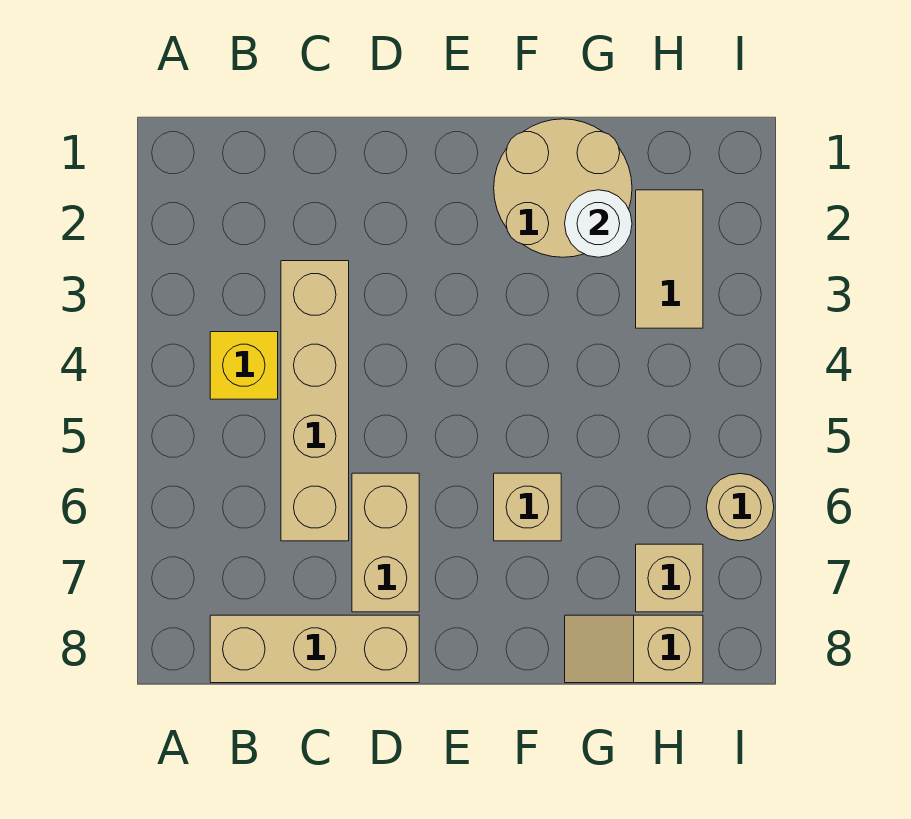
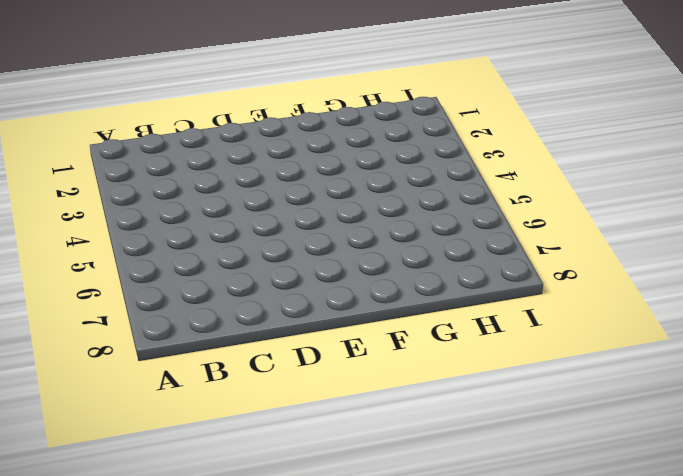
none -> yellow 1x1 brick [210,332,278,399]
none -> tan 1x3 brick [210,615,419,683]

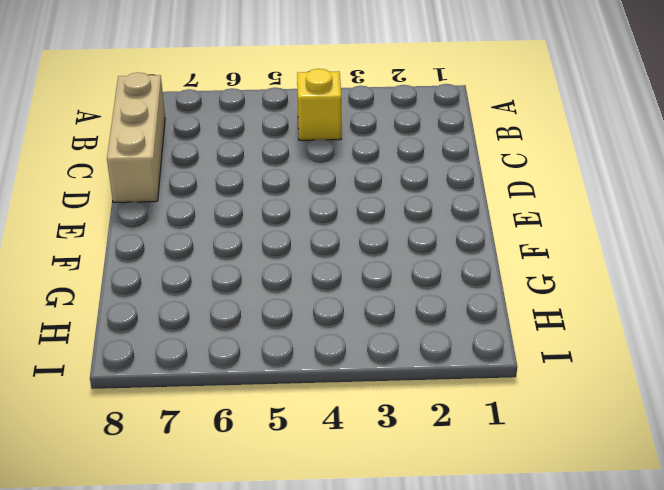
none -> tan 1x4 brick [281,261,349,541]
none -> tan 1x2 brick [352,473,419,612]

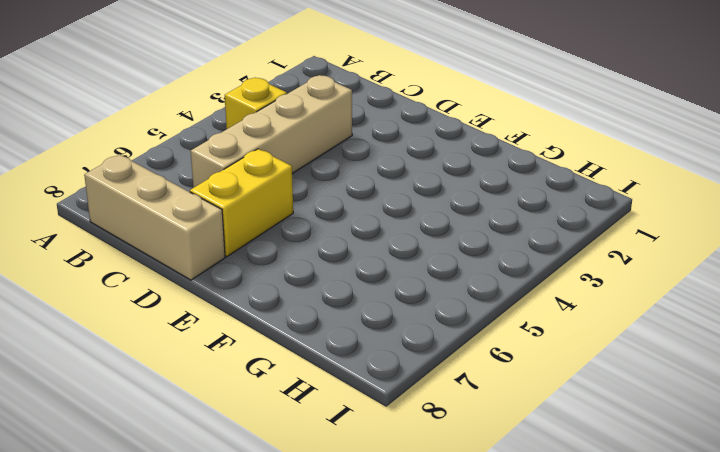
yellow 1x2 brick [190,149,293,257] -> tan 1x2 brick [352,473,419,612]
none -> tan 2x2 round brick [494,119,632,257]
none -> tan 1x1 brick [494,473,561,541]

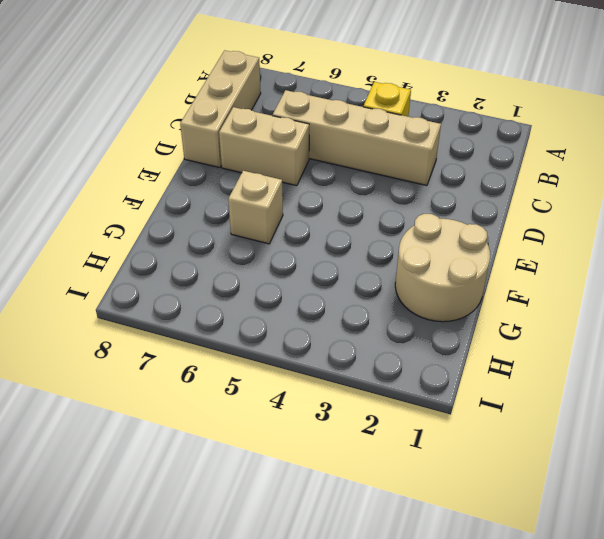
none -> tan 1x2 slope [565,615,703,683]
none -> tan 1x2 tile [636,190,703,328]

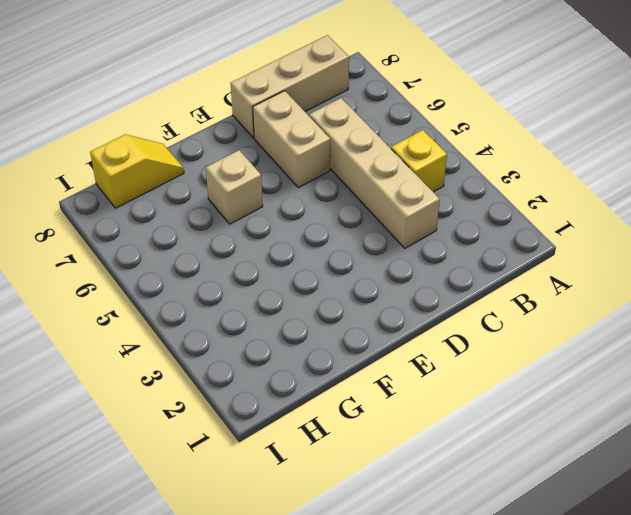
yellow 1x2 slope [90,134,184,208] -> tan 1x2 slope [565,615,703,683]
none -> tan 2x2 round brick [494,119,632,257]
none -> tan 1x2 tile [636,190,703,328]

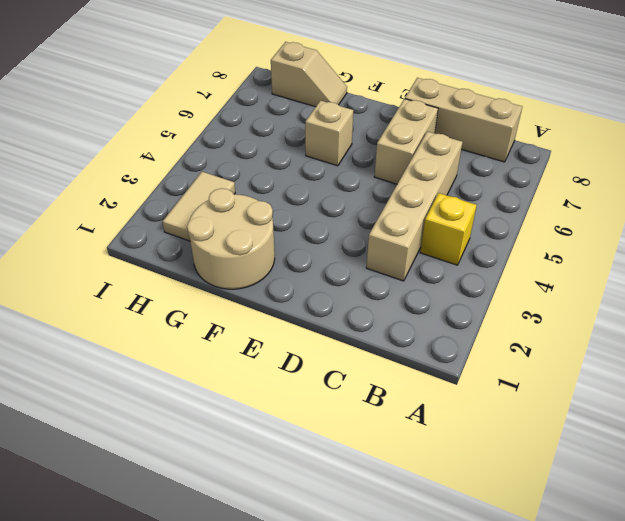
none -> tan 1x1 brick [636,544,703,612]
none -> tan 1x1 round brick [706,474,774,541]

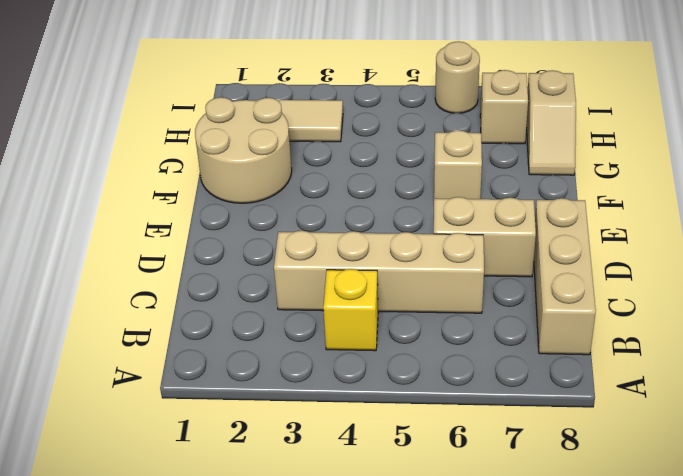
none -> white 1x1 round brick [565,190,632,257]

